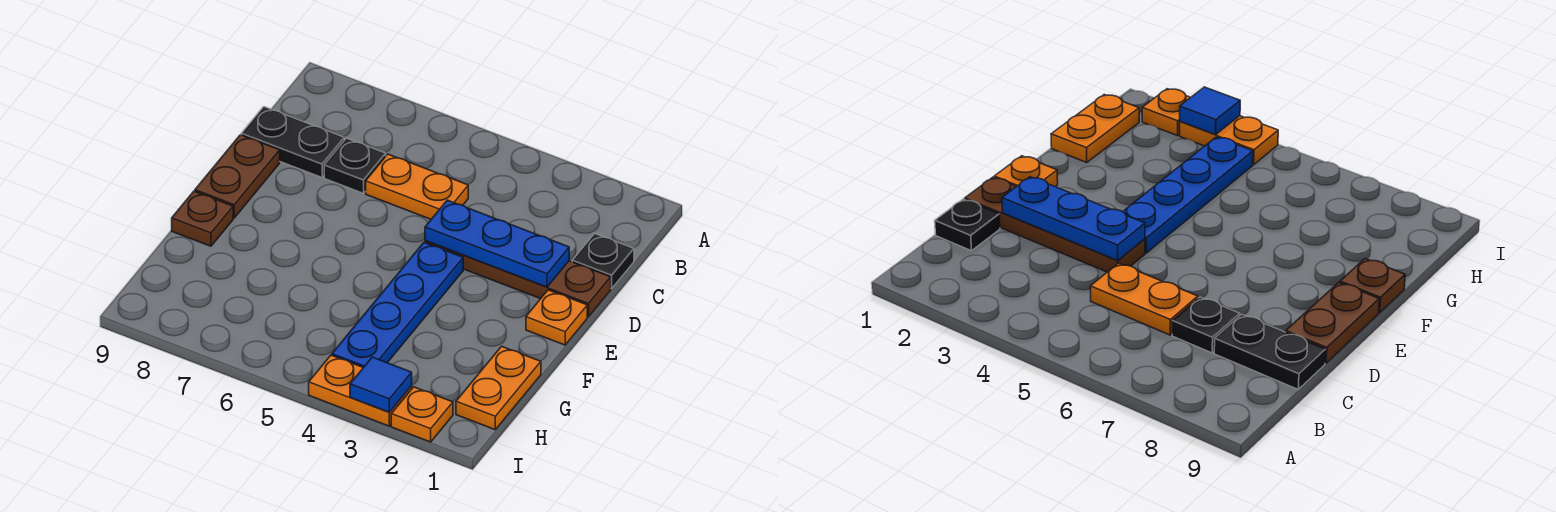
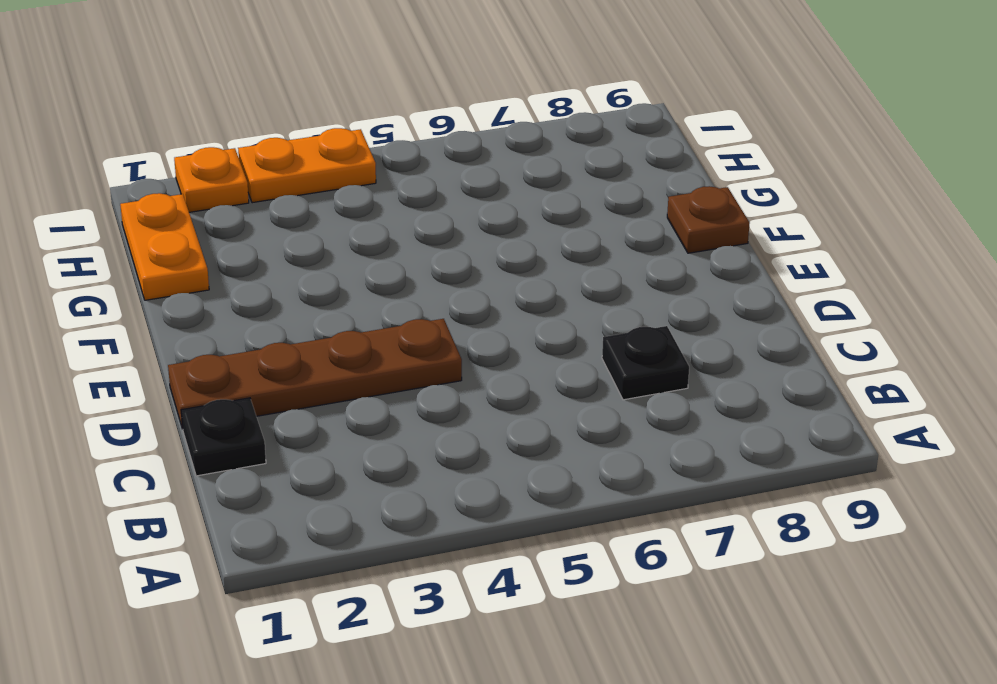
none -> orange 1x2 plate [366,154,468,219]
none -> black 1x2 plate [241,107,344,177]
none -> brown 1x2 plate [195,135,280,218]

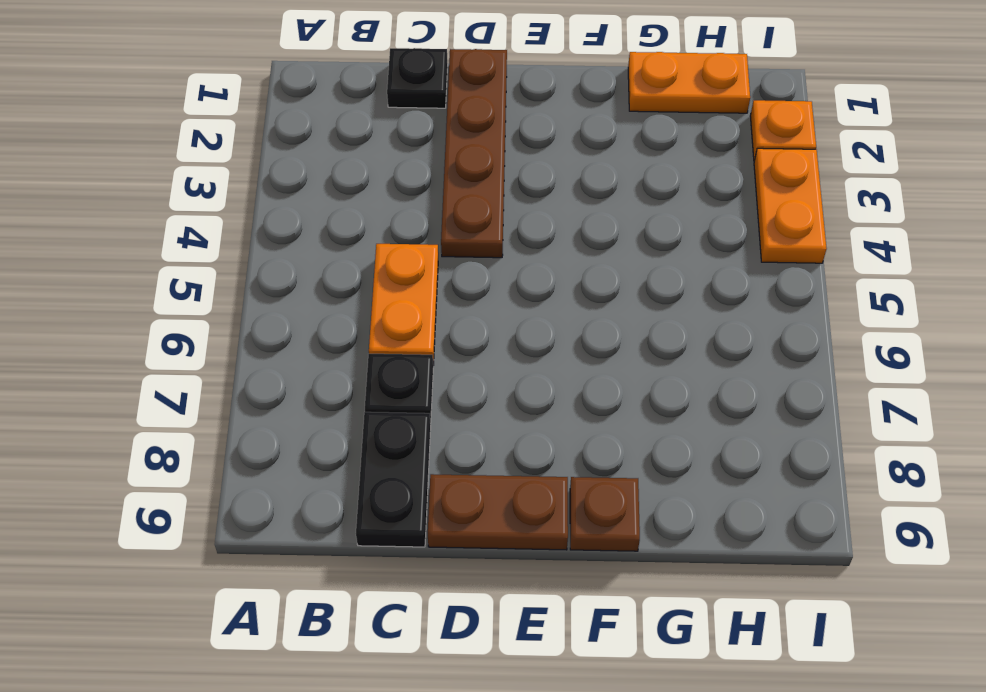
none -> orange 1x1 plate [526,290,587,345]
none -> blue 1x4 plate [332,242,463,368]
none -> blue 1x3 plate [425,200,569,287]

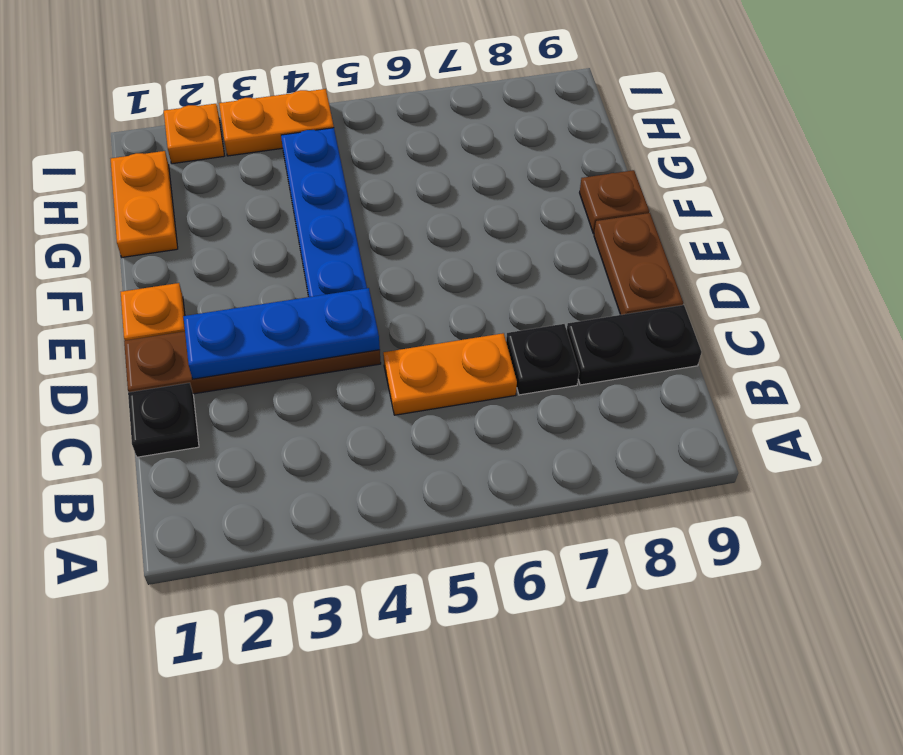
none -> blue 1x1 tile [350,357,412,412]

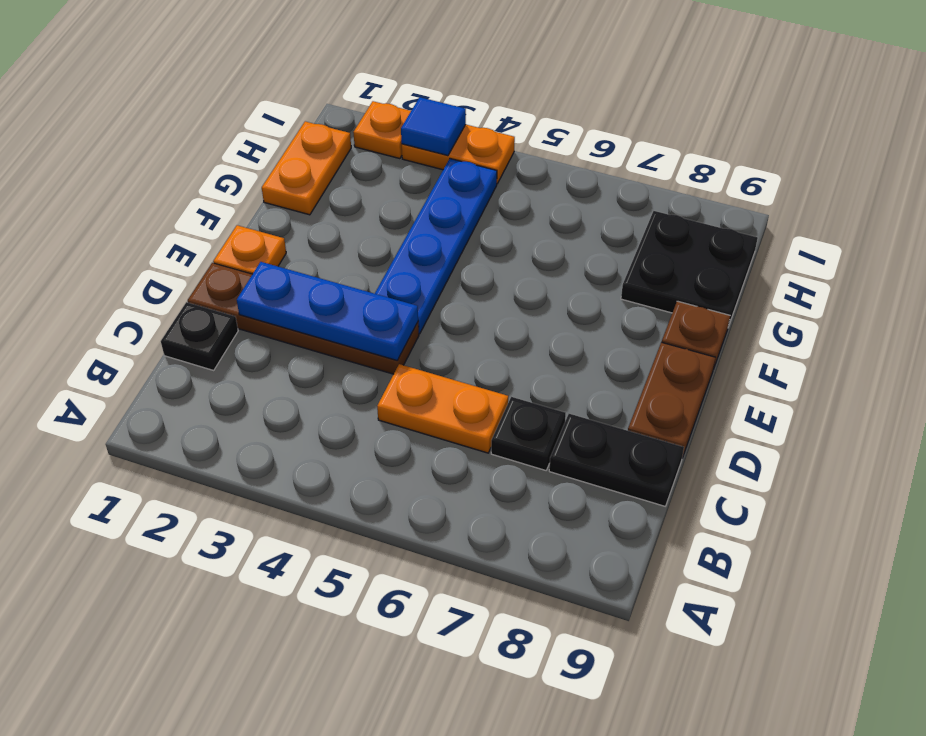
black 2x2 plate [621,211,758,326] -> none

